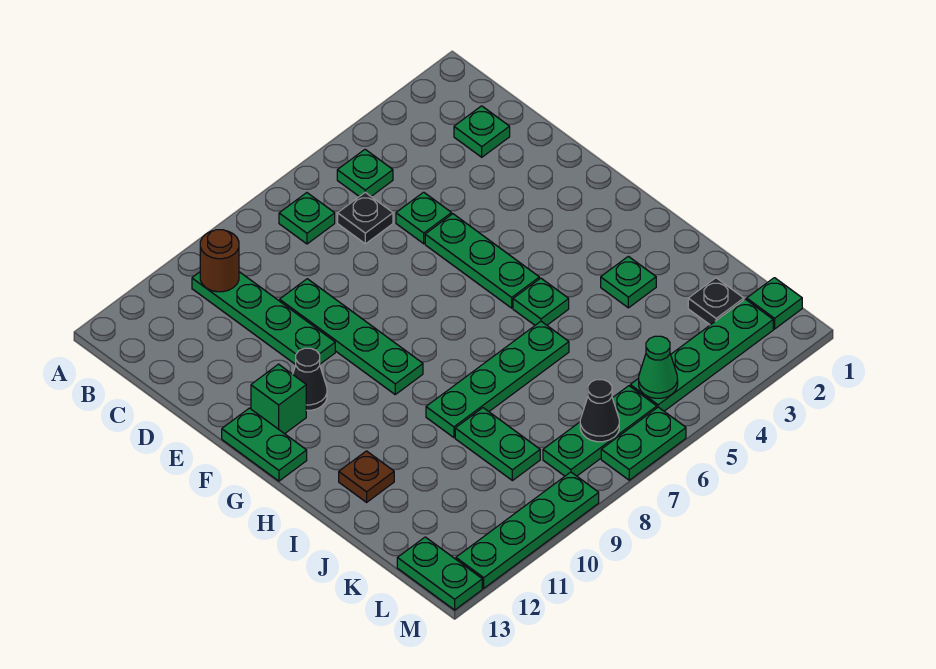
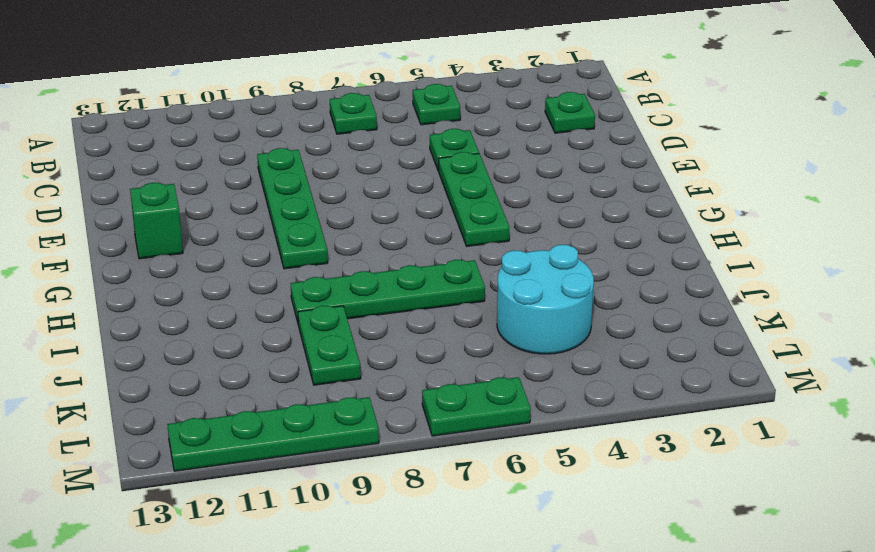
cyan 2x2 round brick [497,245,594,354] -> none
none -> green 1x4 plate [192,272,335,365]
none -> black 1x1 plate [338,192,393,244]
none -> black 1x1 cone [293,348,327,410]

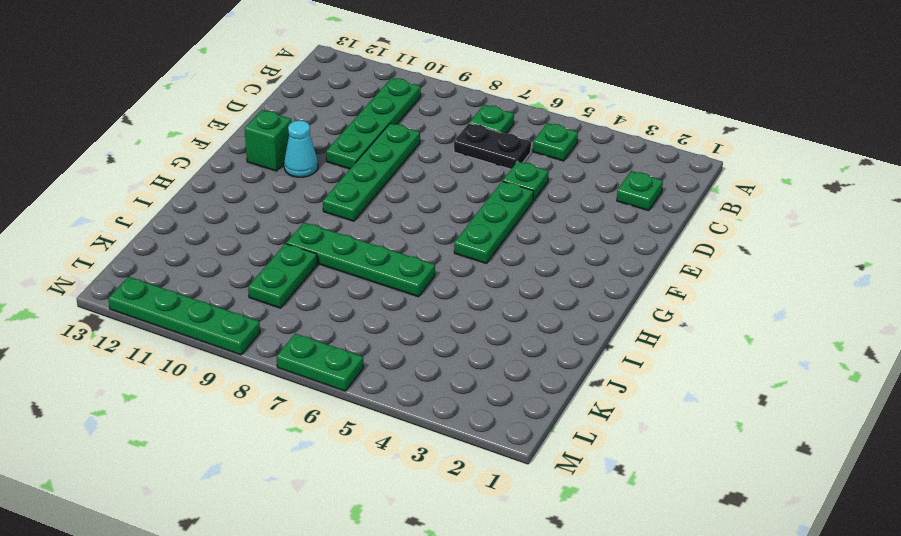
black 1x2 plate [454,123,531,169] -> black 1x1 plate [338,192,393,244]
cyan 1x1 cone [284,120,318,177] -> black 1x1 cone [293,348,327,410]
none -> green 1x2 plate [222,408,307,481]
none -> green 1x1 plate [513,278,569,325]
none -> green 1x1 plate [601,256,656,308]

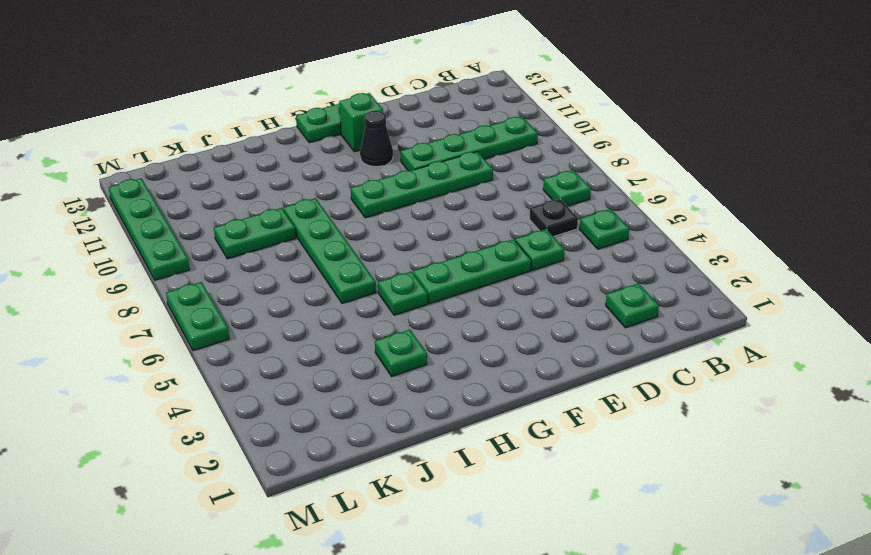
none -> brown 1x1 plate [339,451,394,502]
none -> black 1x1 plate [688,278,744,325]
none -> green 1x1 plate [747,278,802,329]

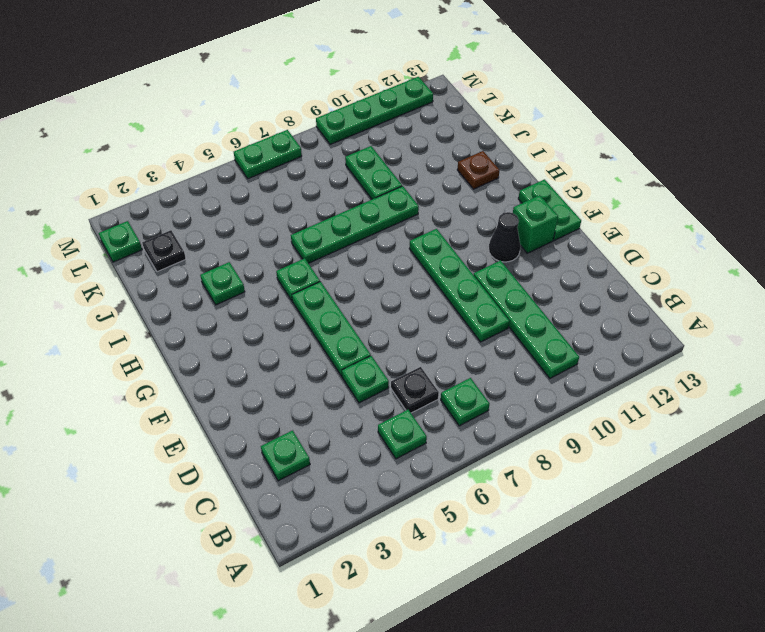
none -> green 1x4 plate [630,299,773,411]
none -> green 1x3 plate [543,386,657,476]
none -> green 1x2 plate [397,537,482,610]

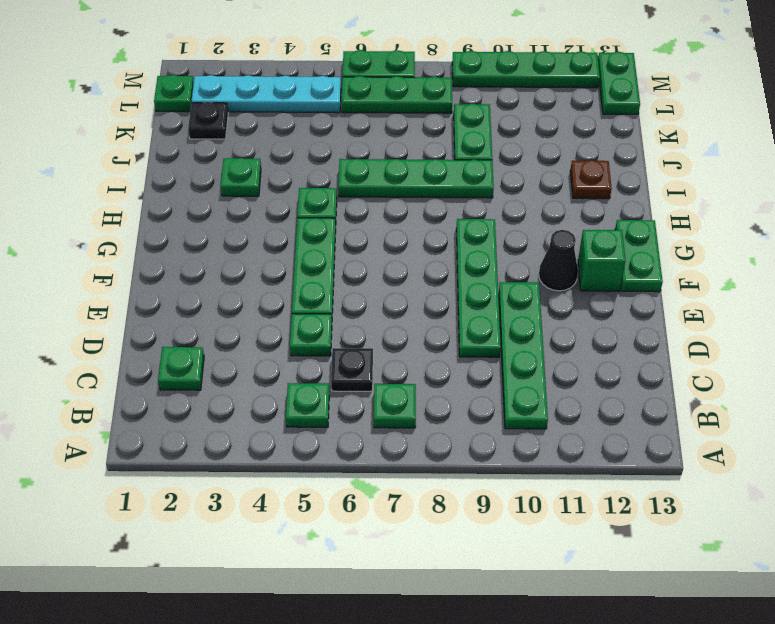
cyan 1x4 plate [192,75,341,113] -> green 1x4 plate [630,299,773,411]
none -> brown 1x1 round brick [200,230,239,292]
none -> green 1x1 cone [639,336,678,398]
none -> black 1x1 cone [580,380,619,442]

